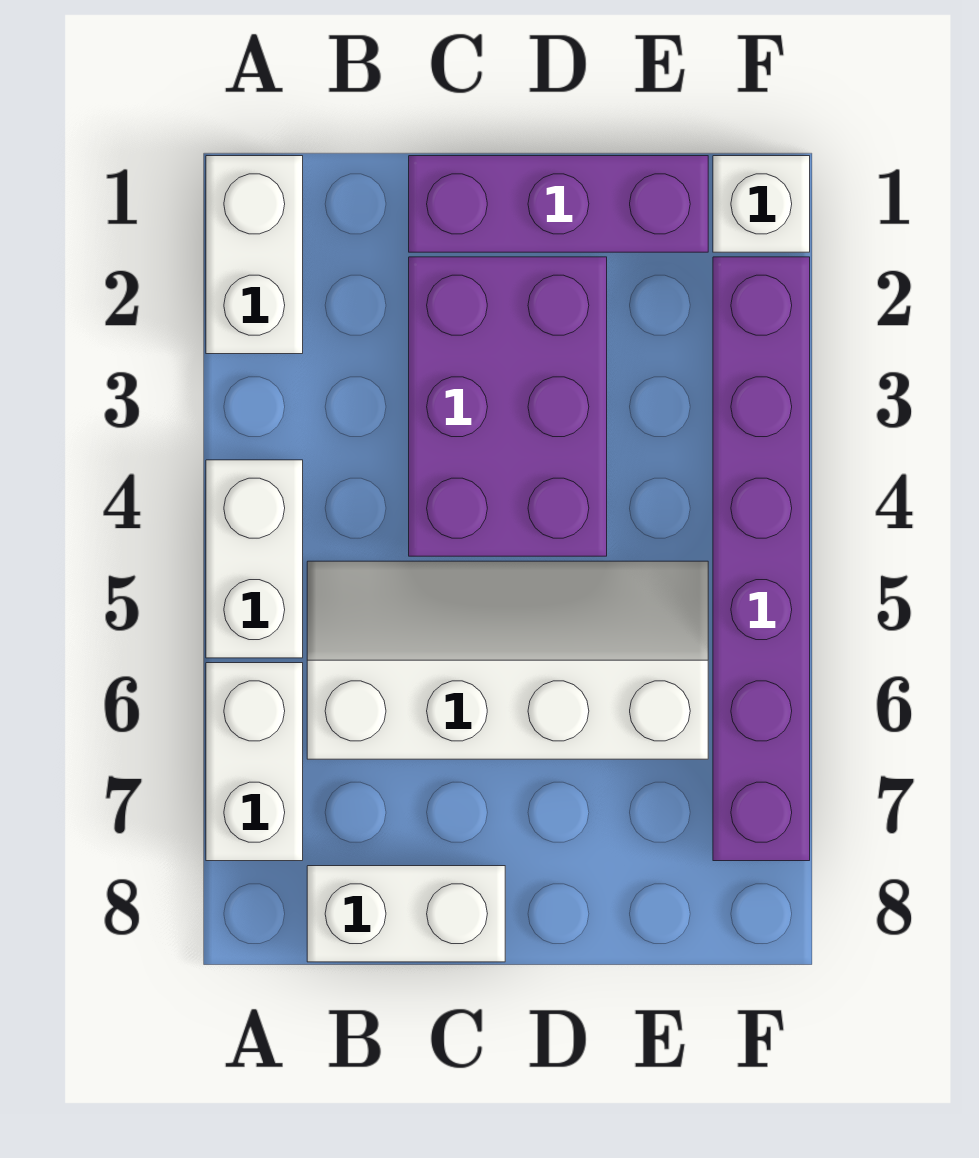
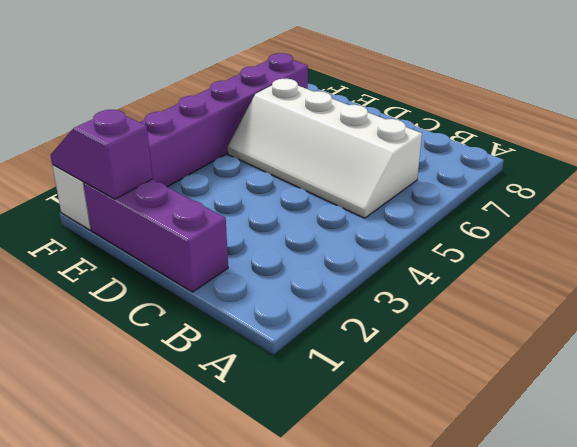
purple 1x2 slope [50,110,153,199] -> none
none -> white 1x2 brick [206,156,303,354]
none -> white 1x2 brick [206,460,303,658]

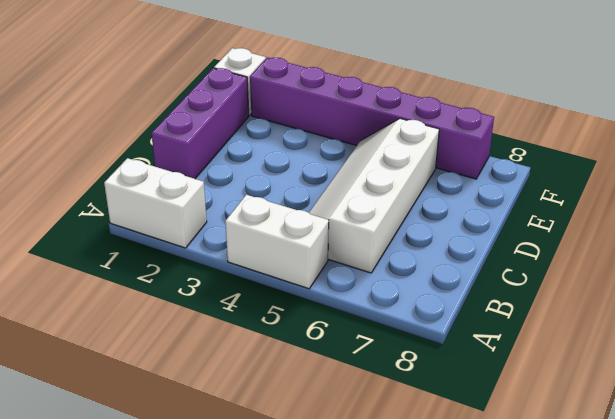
none -> white 1x2 brick [206,663,303,861]
none -> white 1x2 brick [307,866,505,962]

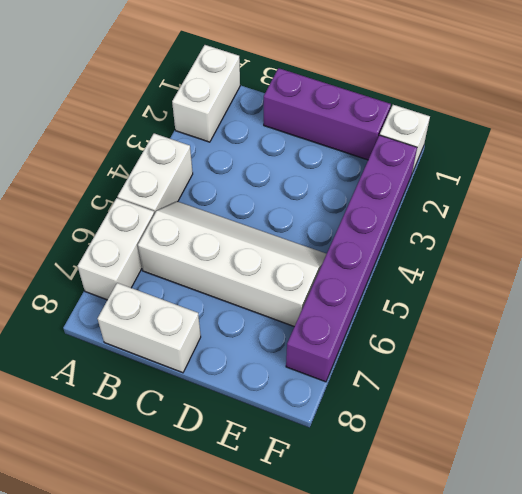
none -> purple 2x3 brick [409,257,607,556]

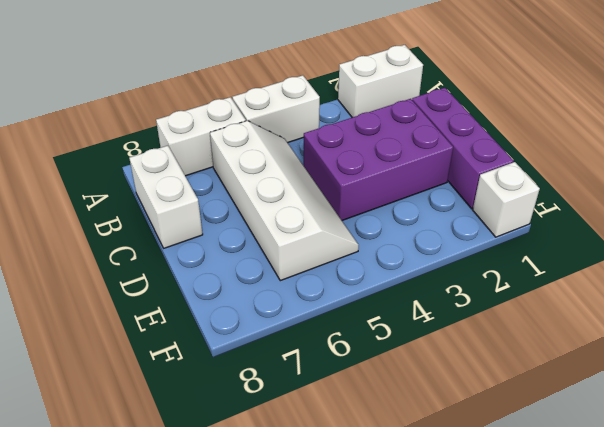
none -> purple 1x6 brick [713,257,810,861]

